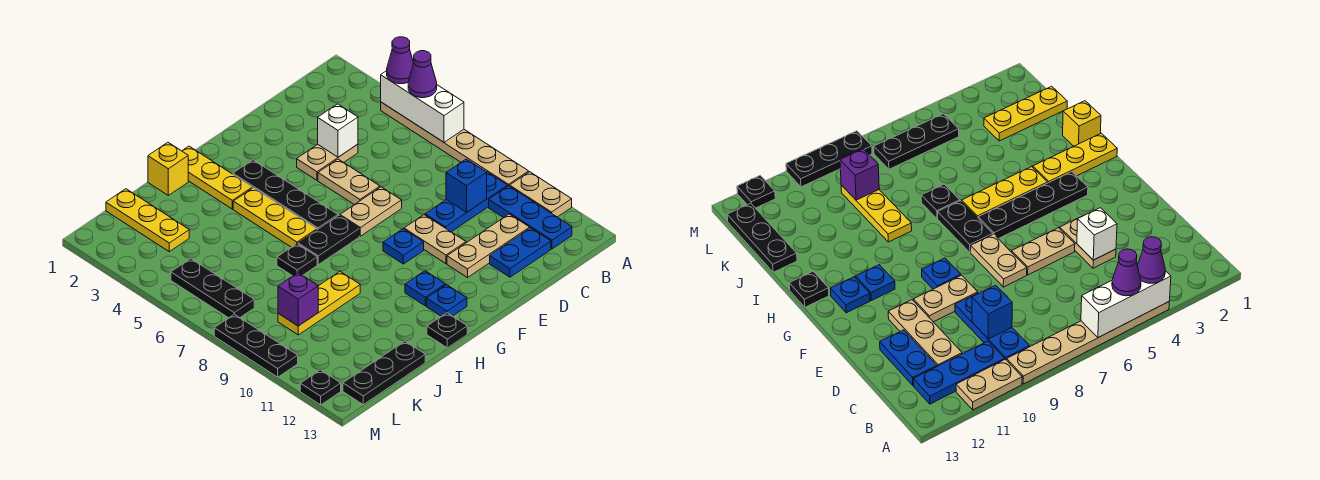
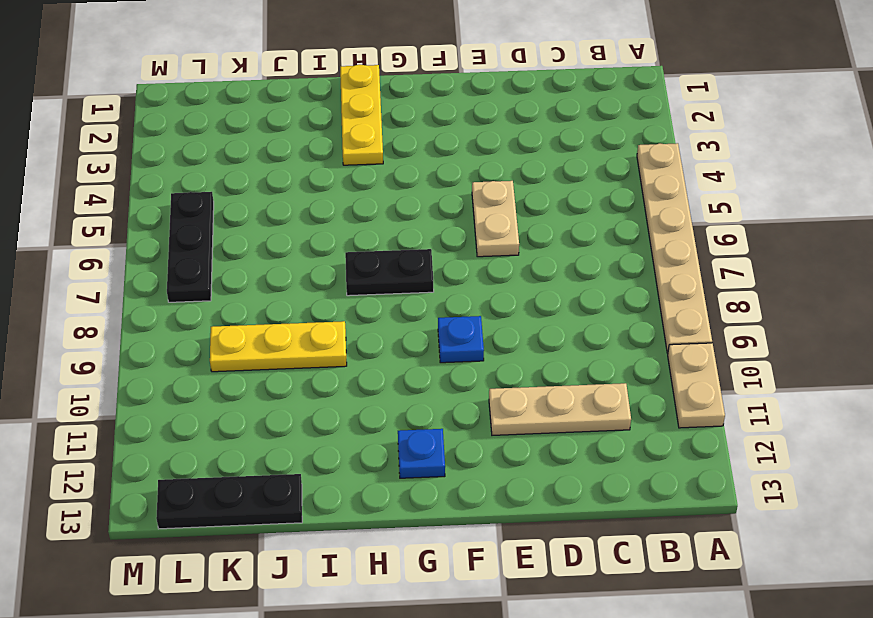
none -> blue 1x3 plate [425,172,508,232]
none -> blue 1x3 plate [489,186,572,249]
none -> blue 1x2 plate [490,228,551,277]
none -> tan 1x2 plate [297,144,358,180]

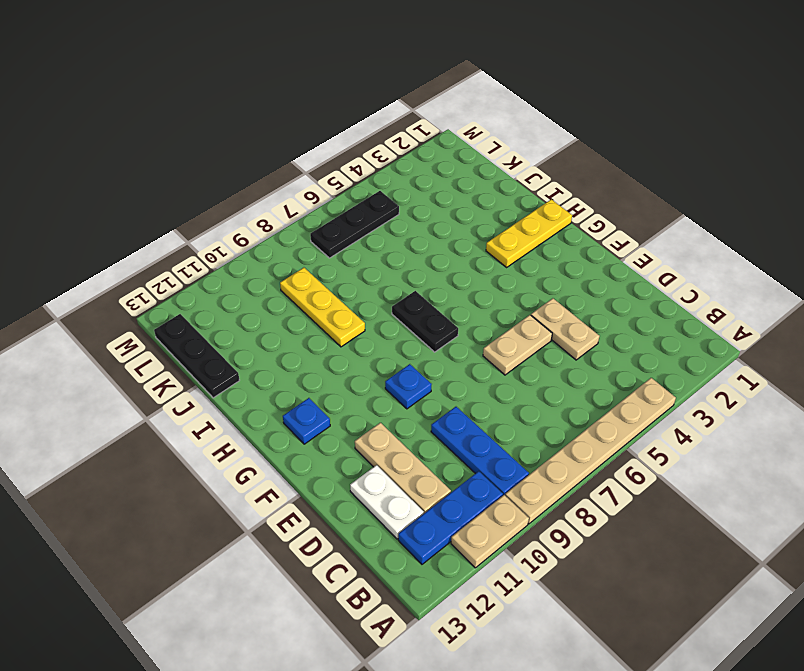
white 1x2 plate [350,465,424,539] -> blue 1x2 plate [490,228,551,277]
none -> tan 1x2 plate [340,187,402,236]
none -> tan 1x2 plate [404,215,466,264]
none -> black 1x4 plate [233,160,338,230]
none -> blue 1x1 plate [405,271,445,306]

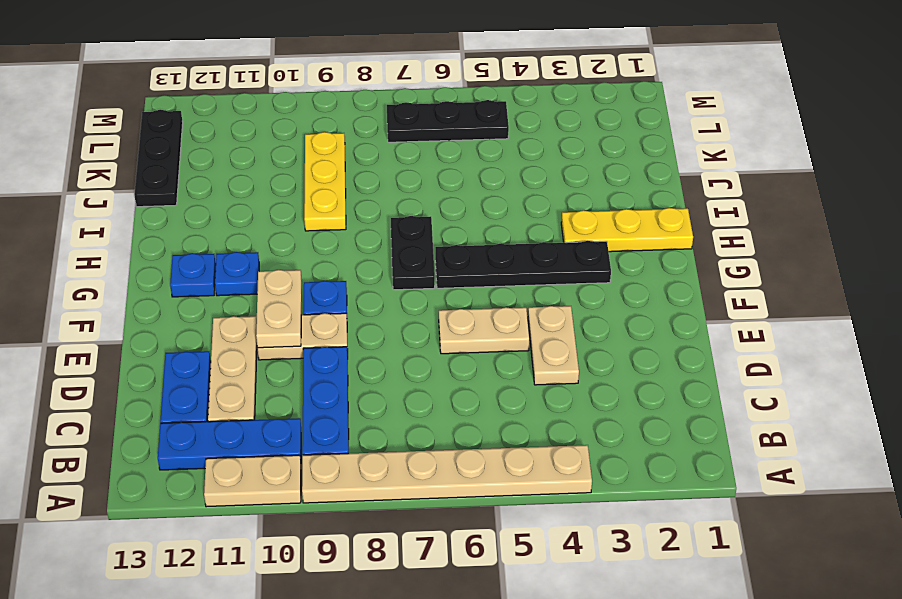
tan 1x2 plate [256,270,302,348] -> tan 1x2 plate moved to [340,187,402,236]
none -> yellow 1x3 plate [233,188,317,247]
none -> black 1x1 plate [427,313,467,348]
none -> yellow 1x1 brick [148,142,188,195]
none -> black 1x1 plate [277,244,317,276]

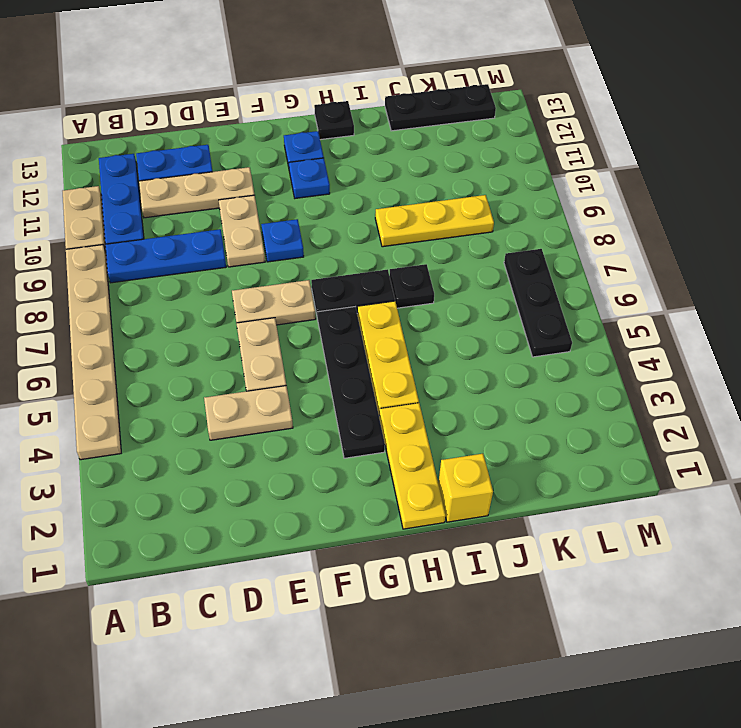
none -> yellow 1x3 plate [106,189,189,252]
none -> black 1x3 plate [214,314,298,377]
none -> black 1x1 plate [300,370,341,405]
none -> white 1x3 brick [381,71,464,142]

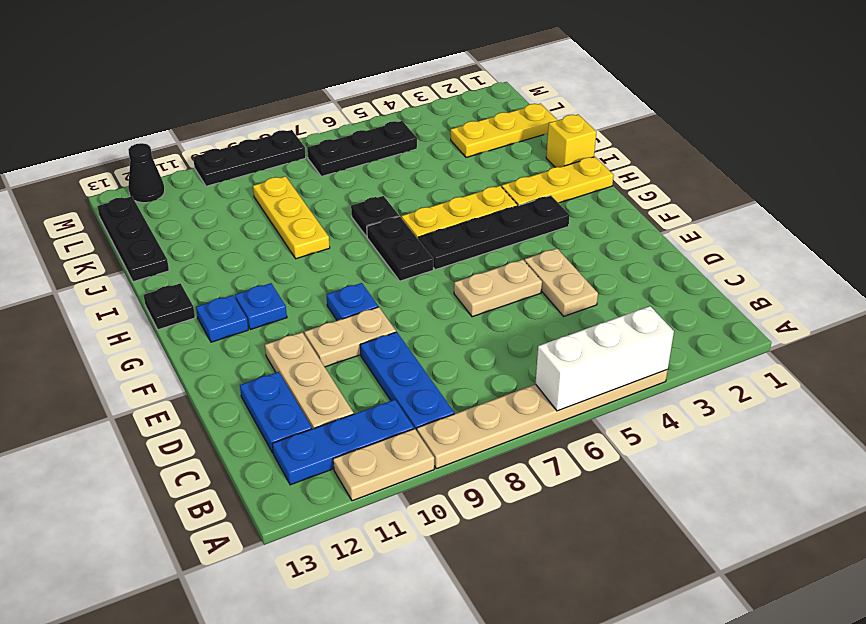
black 1x1 cone [128,143,165,203] -> black 1x1 plate [300,370,341,405]
none -> tan 1x2 plate [340,187,402,236]
none -> blue 1x1 brick [446,159,487,212]
none -> white 1x1 brick [318,104,358,157]
none -> purple 1x1 brick [278,273,318,326]

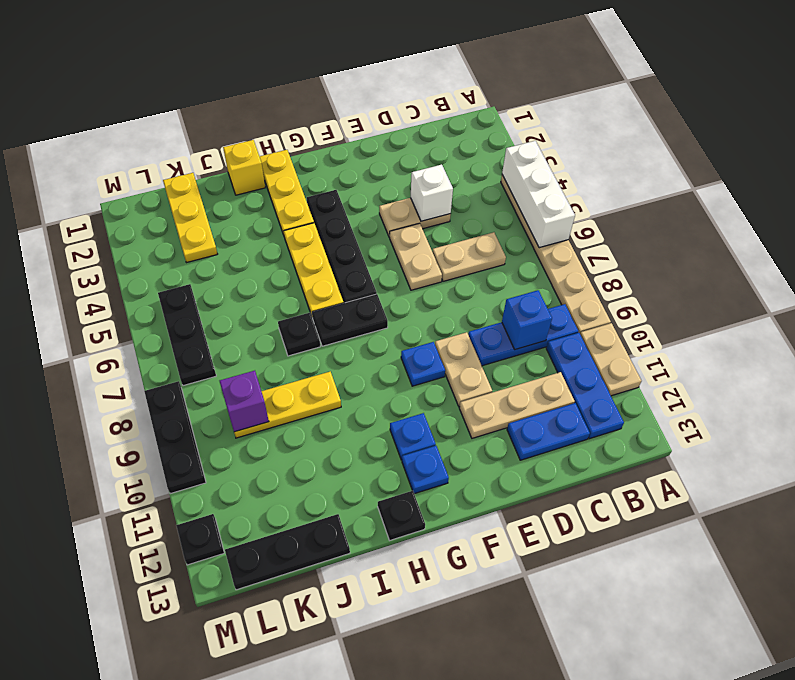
tan 1x2 plate [432,232,506,281] -> tan 1x2 plate moved to [340,187,402,236]
none -> purple 1x1 cone [387,37,414,84]
none -> purple 1x1 cone [408,51,437,98]

